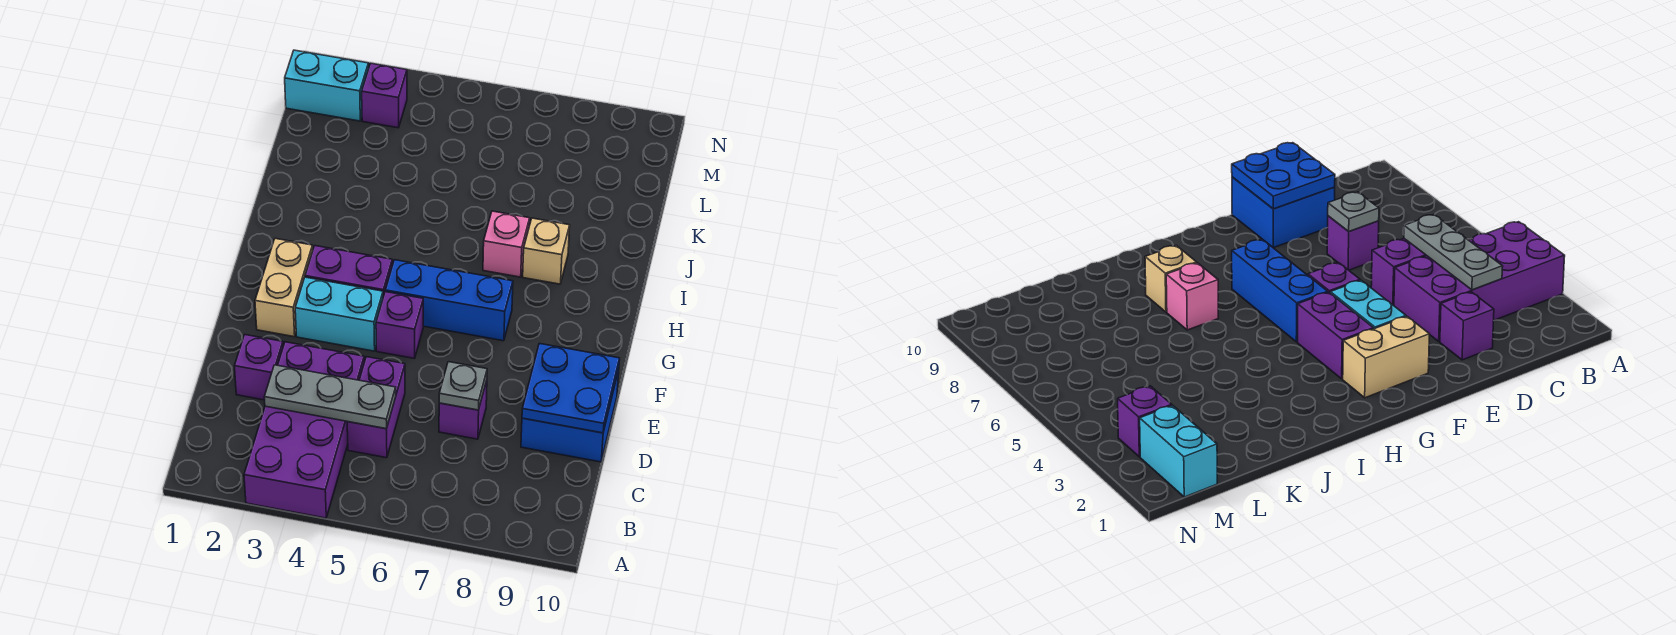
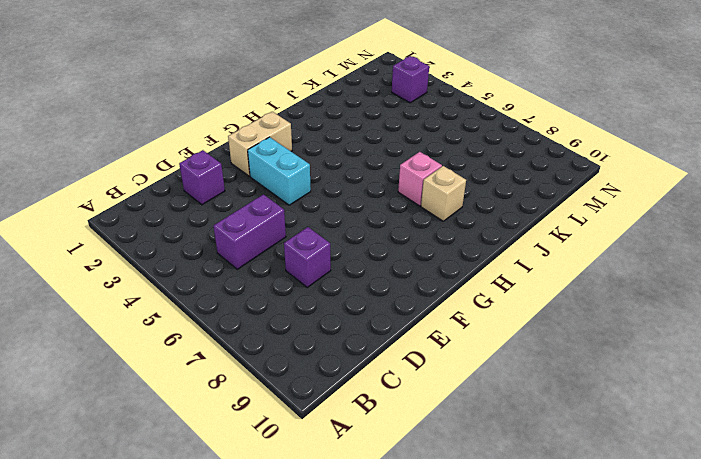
none -> purple 2x4 brick [244,342,364,518]
none -> blue 2x2 brick [521,370,619,462]
none -> purple 1x1 brick [376,292,423,358]

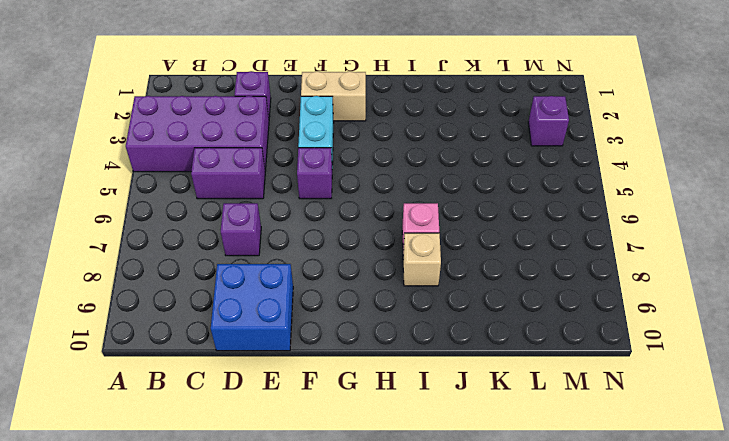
none -> purple 1x2 brick [305,246,392,297]
none -> blue 1x3 brick [385,260,513,341]
none -> cyan 1x2 brick [285,50,369,121]

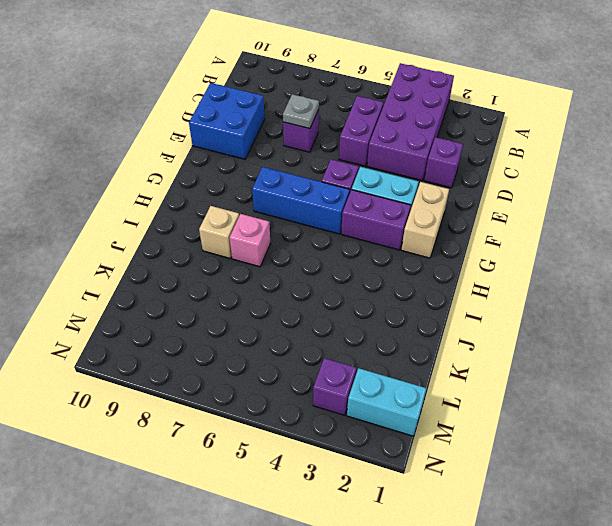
none -> grey 1x3 plate [264,365,396,429]
none -> blue 2x2 plate [522,343,620,433]

